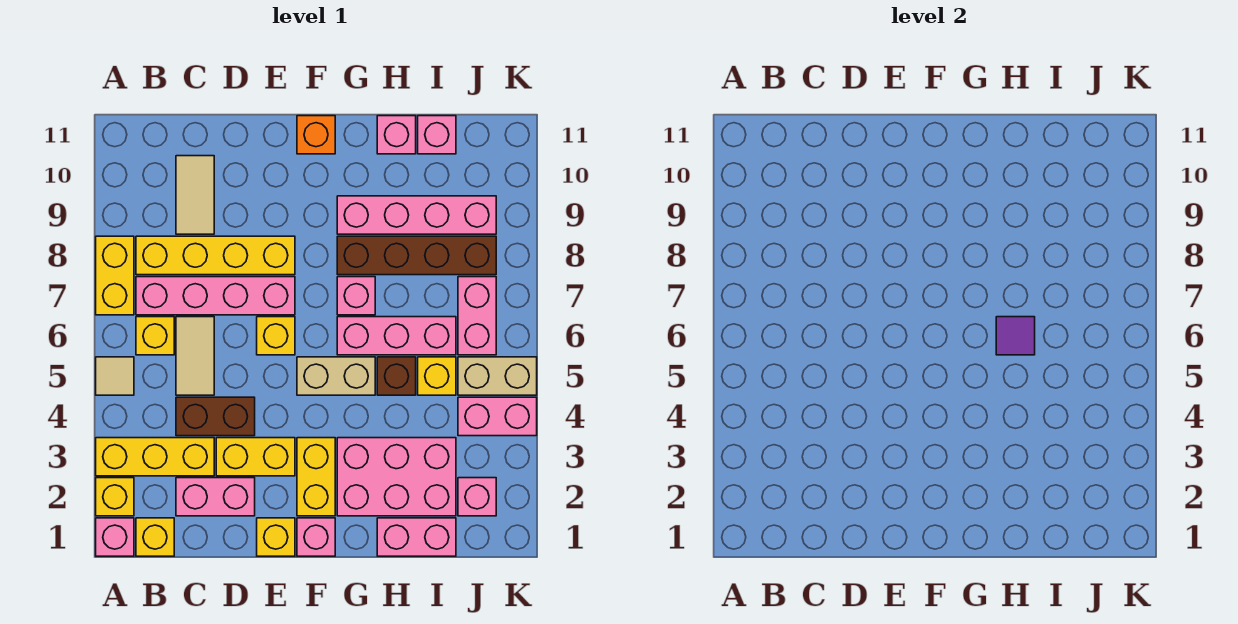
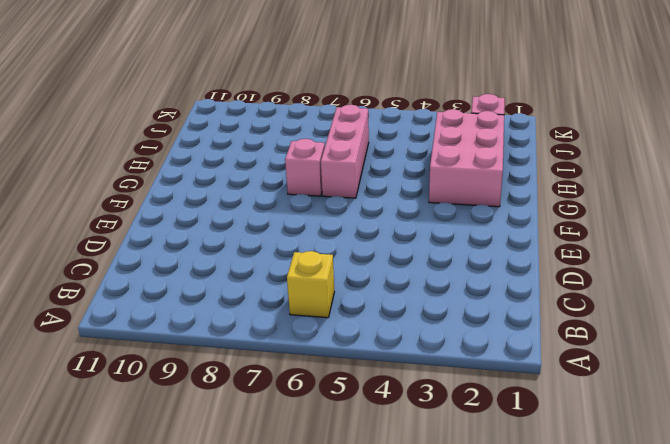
none -> pink 1x1 brick [96,518,134,556]
none -> yellow 1x1 brick [96,478,134,516]
none -> yellow 1x3 brick [96,438,214,476]
none -> tan 1x1 tile [96,357,134,395]

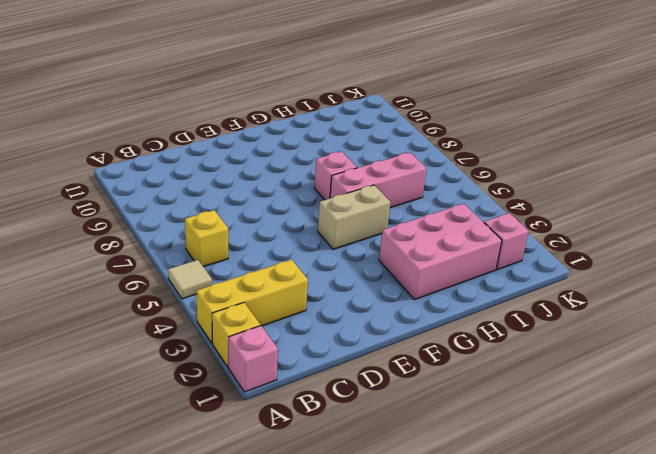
none -> yellow 1x2 brick [96,236,134,315]
none -> yellow 1x1 brick [136,518,174,556]
none -> pink 1x4 brick [136,277,295,315]
none -> yellow 1x4 brick [136,236,295,275]

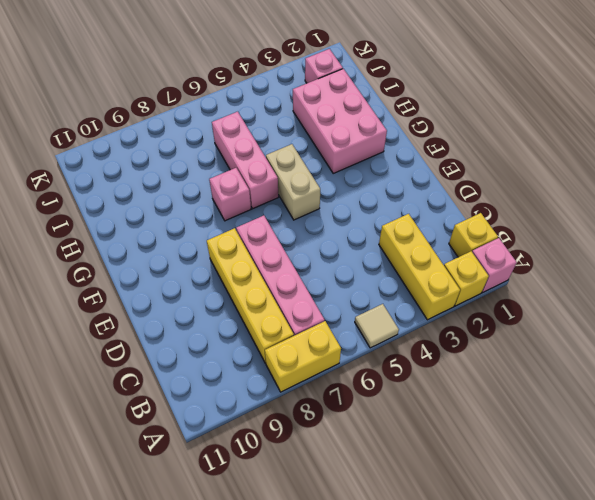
none -> yellow 1x1 brick [136,317,174,355]
none -> pink 1x2 brick [176,478,255,516]
none -> brown 1x2 brick [176,397,255,436]
none -> tan 1x2 tile [176,317,214,395]

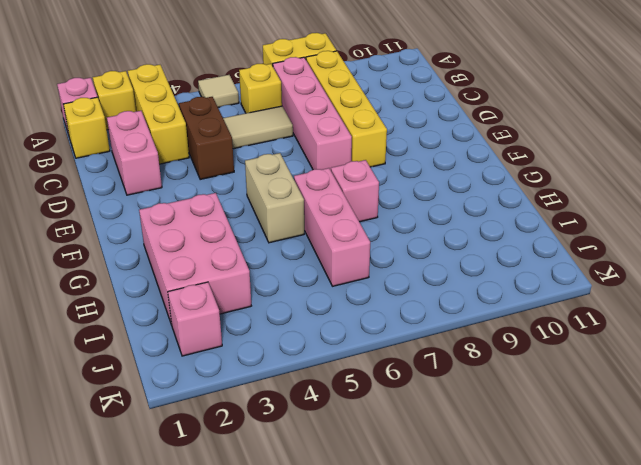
none -> tan 1x2 tile [176,156,214,234]
none -> yellow 1x2 brick [216,438,295,476]
none -> yellow 1x1 brick [257,518,295,556]
none -> yellow 1x1 brick [257,317,295,355]

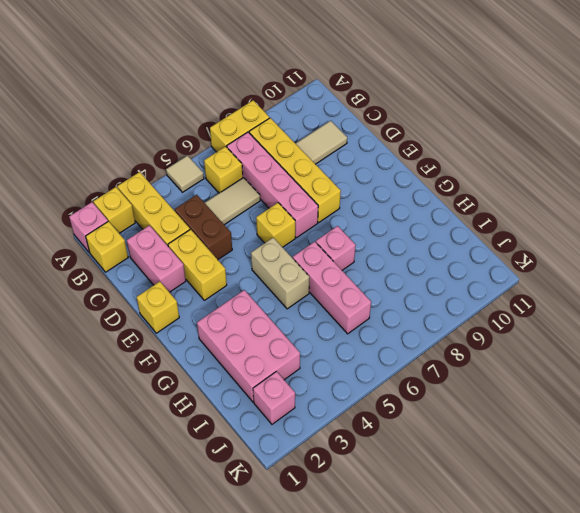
none -> pink 1x1 brick [297,518,335,556]
none -> yellow 1x2 brick [297,438,335,516]
none -> orange 1x1 brick [297,116,335,154]
none -> brown 1x4 brick [337,236,496,275]

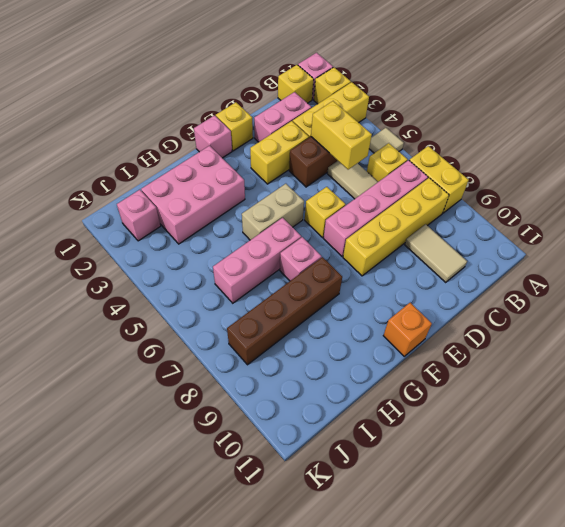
yellow 1x2 brick [311,101,372,170] -> yellow 1x2 brick moved to [297,438,335,516]
none -> pink 1x4 brick [337,196,496,234]
none -> pink 1x2 brick [377,518,456,556]
none -> brown 1x1 brick [377,357,416,395]
none -> pink 1x1 brick [377,116,416,154]

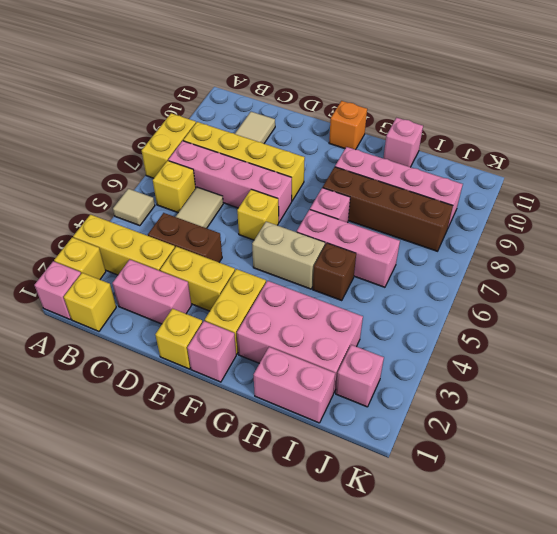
none -> yellow 1x1 brick [418,357,456,395]
none -> pink 1x1 brick [418,116,456,154]
none -> pink 1x2 brick [458,397,537,436]
none -> tan 1x2 brick [458,357,537,395]

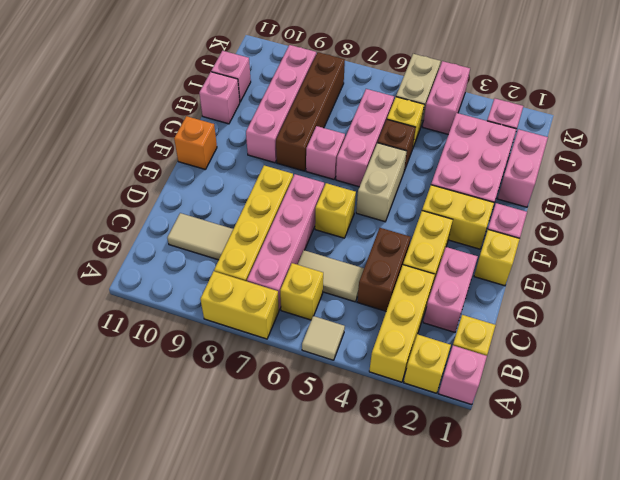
none -> pink 1x2 brick [458,277,496,355]
none -> purple 1x1 tile [996,317,1035,355]

